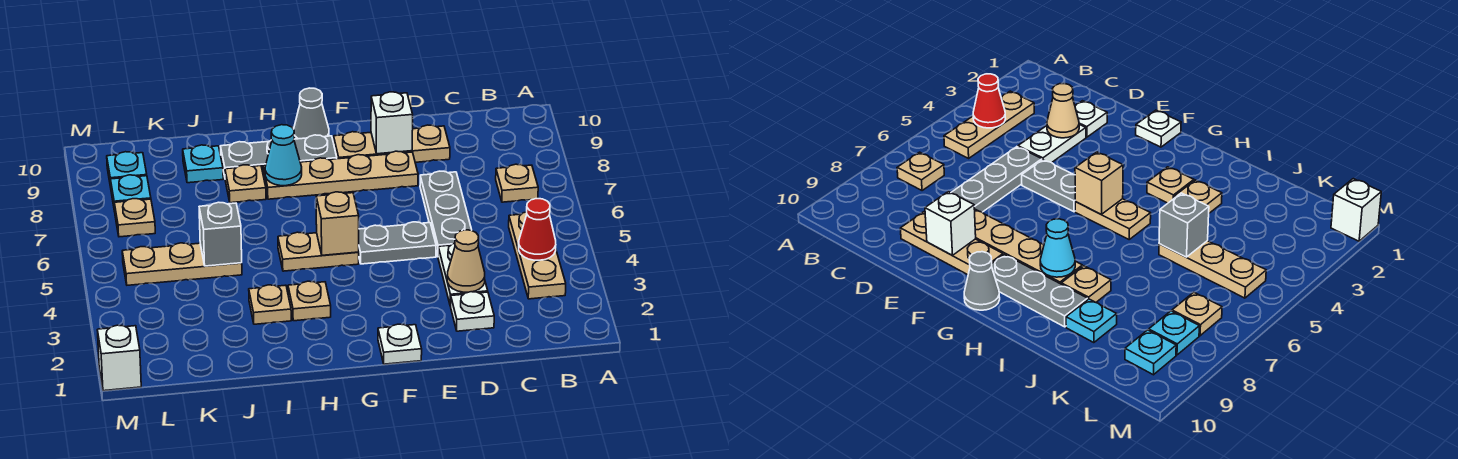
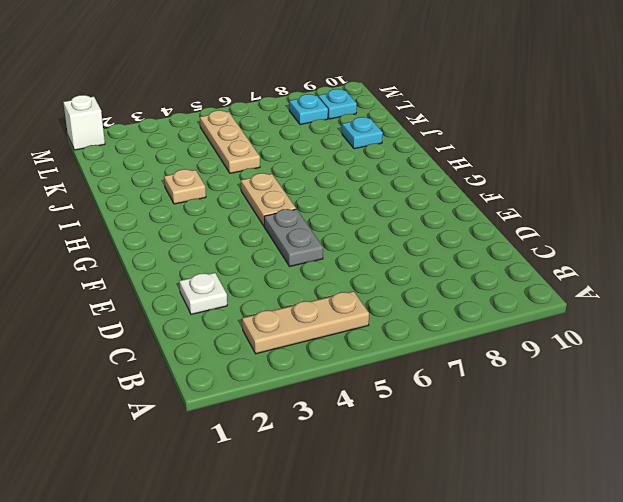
none -> tan 1x1 plate [496,164,538,202]
none -> white 1x2 plate [438,243,488,306]
none -> grey 1x3 plate [420,171,472,256]

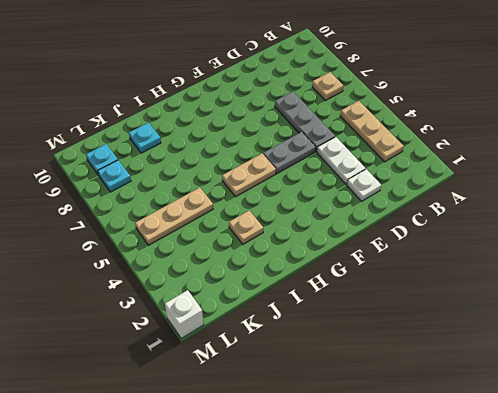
none -> tan 1x3 plate [334,125,450,162]
none -> tan 1x4 plate [263,151,418,199]
none -> white 1x1 plate [378,324,422,364]

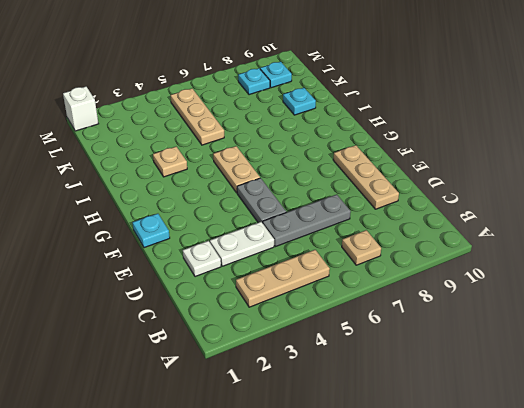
cyan 1x1 plate [133,214,170,248] -> white 1x1 plate [378,324,422,364]
none -> tan 1x4 plate [263,151,418,199]
none -> grey 1x3 plate [220,135,337,176]
none -> grey 1x1 cone [294,88,329,139]

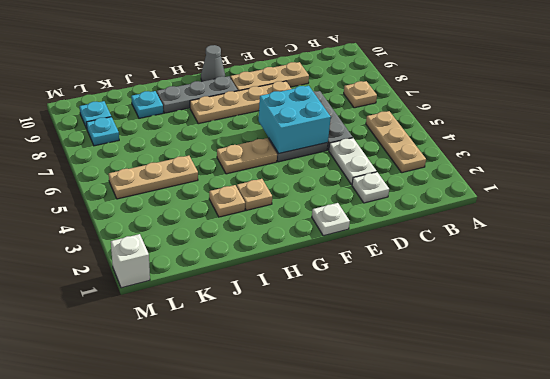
cyan 2x2 brick [259,86,331,154] -> none
none -> tan 1x1 plate [225,165,266,203]
none -> tan 1x1 plate [114,199,155,237]
none -> red 1x1 cone [519,199,556,260]

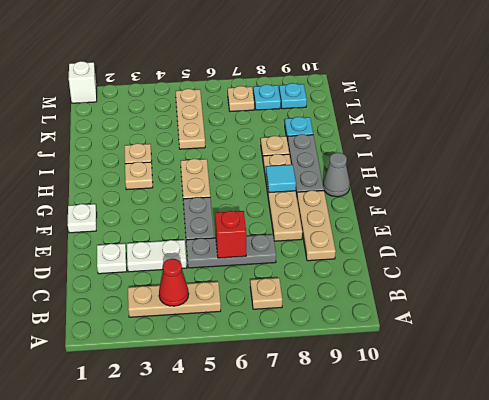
red 1x1 brick [215,211,246,258] -> none
cyan 1x1 tile [266,165,296,193] -> none
none -> tan 1x1 cone [447,230,485,292]
none -> white 1x1 brick [371,92,413,154]
none -> tan 1x1 brick [316,192,359,255]

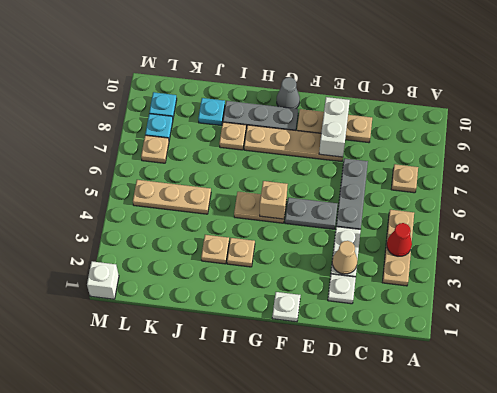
white 1x2 brick [319,97,350,157] -> white 1x1 brick [371,92,413,154]
none -> cyan 1x1 cone [265,125,302,186]
none -> grey 1x1 brick [199,202,242,266]

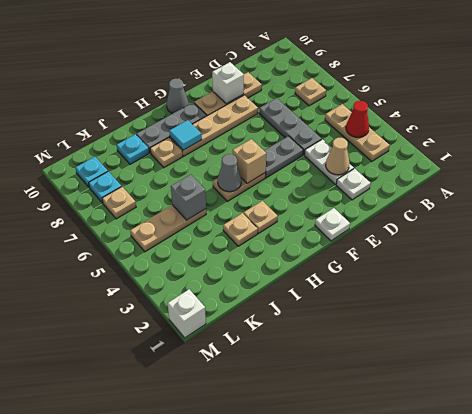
grey 1x1 cone [218,154,241,192] -> none
cyan 1x1 tile [169,120,202,150] -> cyan 1x1 cone [265,125,302,186]

